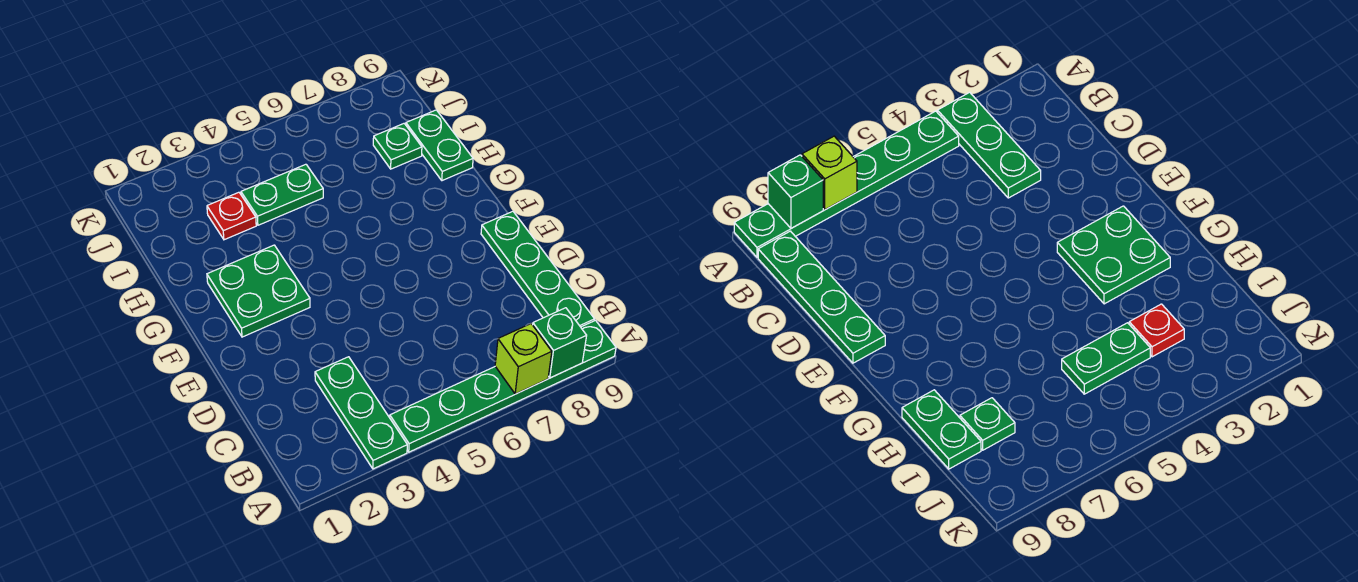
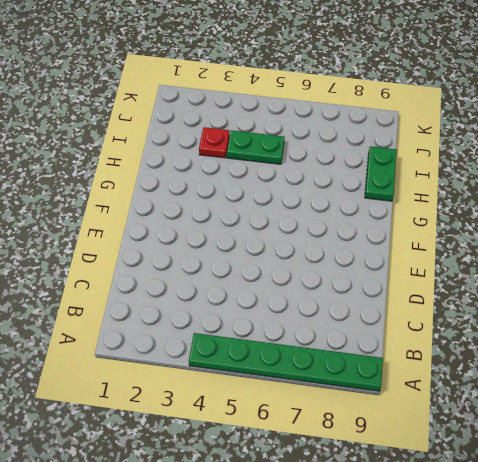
none -> green 1x3 plate [315,357,407,469]
none -> green 1x4 plate [481,211,595,327]

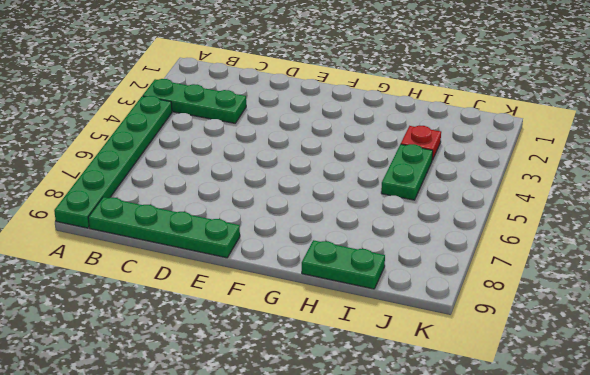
none -> green 2x2 plate [207,245,310,337]
none -> green 1x1 plate [373,124,422,169]

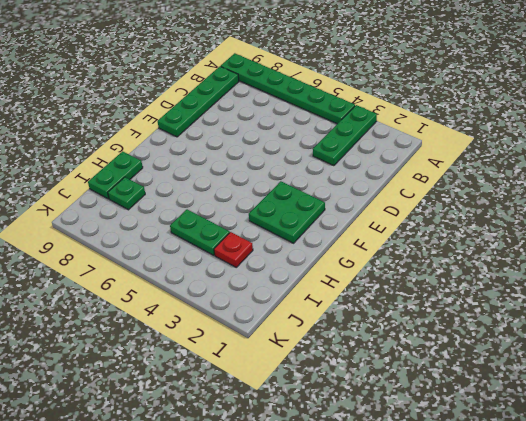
none -> lime 1x1 brick [495,324,552,394]
none -> green 1x1 brick [533,308,587,378]

